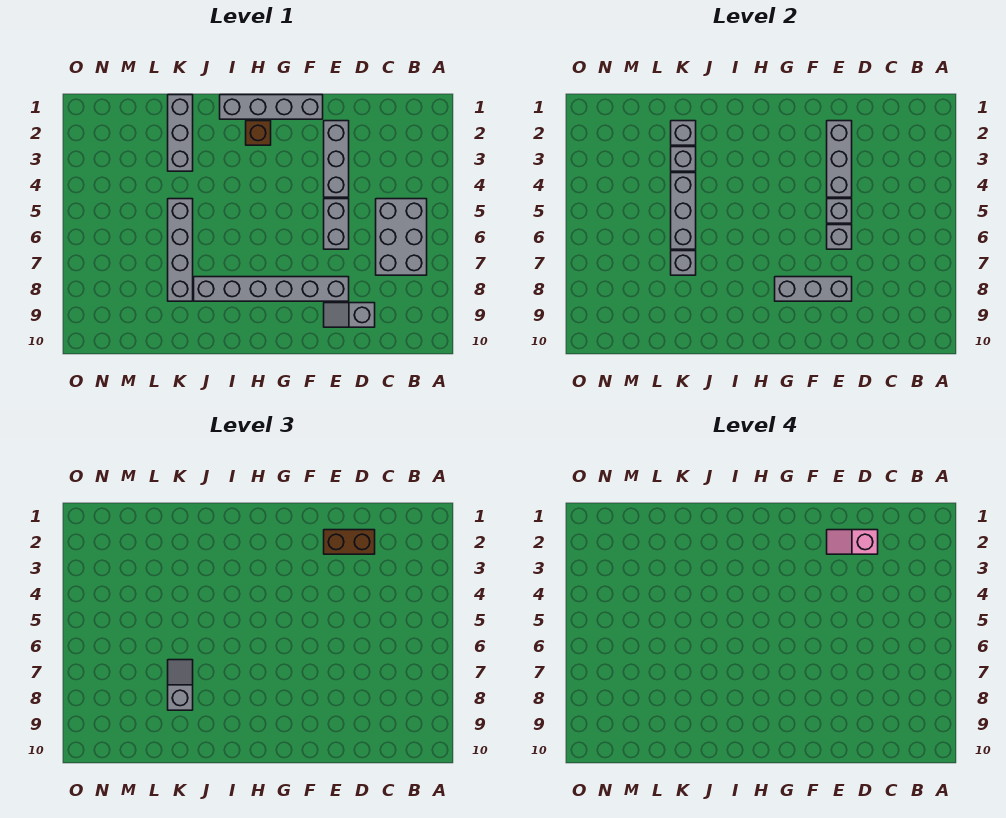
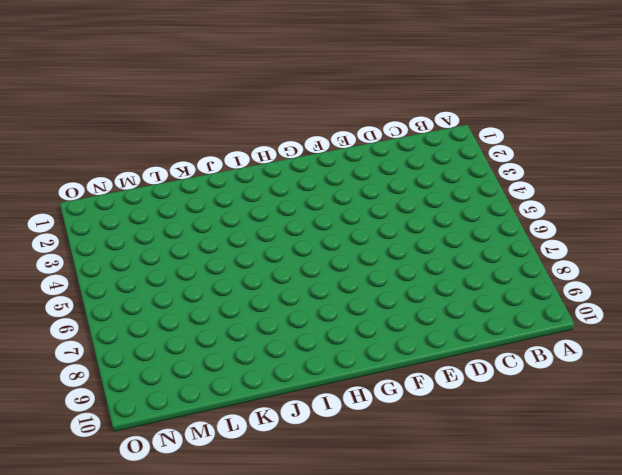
none -> grey 2x3 brick [376,199,427,275]
none -> grey 1x2 slope [324,303,375,327]
none -> grey 1x3 brick [324,121,349,197]

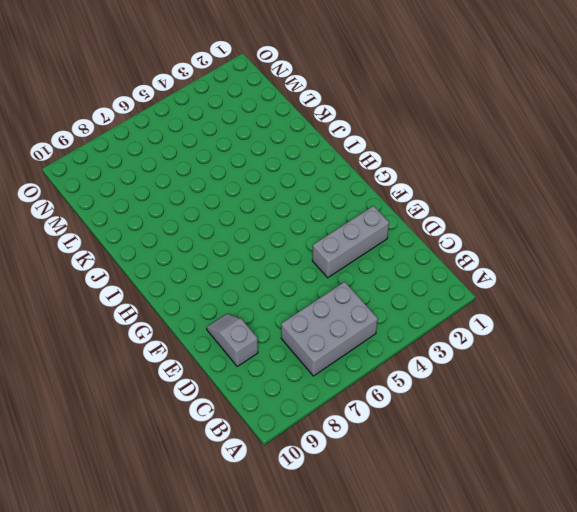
none -> grey 1x2 brick [324,199,349,249]
none -> grey 1x6 brick [194,277,349,301]
none -> grey 1x4 brick [220,95,323,119]

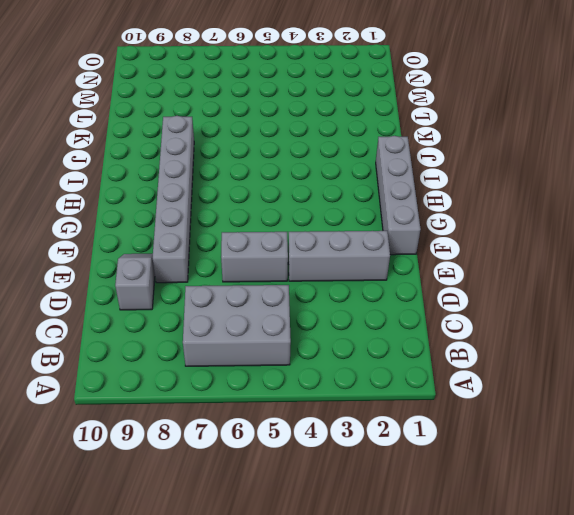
none -> brown 1x1 brick [246,121,271,145]
none -> grey 1x3 brick [168,95,193,171]
none -> grey 1x4 brick [168,199,193,301]

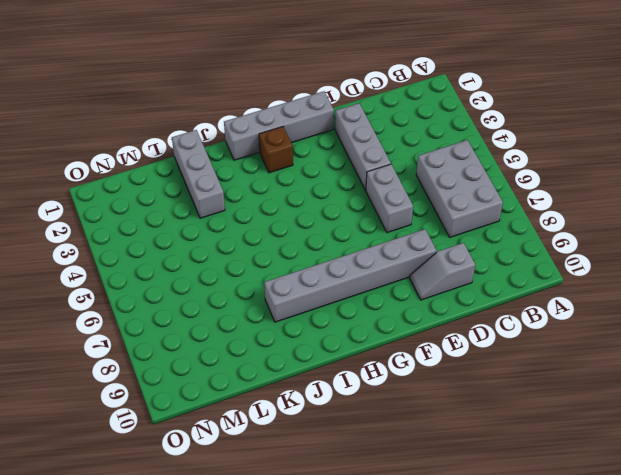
none -> grey 1x4 brick [168,199,193,301]
none -> grey 1x3 brick [827,121,852,197]
none -> grey 1x1 brick [827,199,852,223]

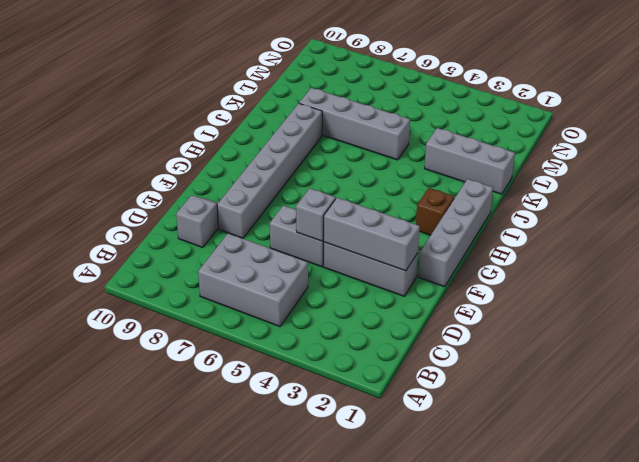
none -> grey 1x1 brick [827,225,852,249]
none -> grey 1x3 brick [775,277,852,301]
none -> grey 1x1 brick [671,121,696,145]

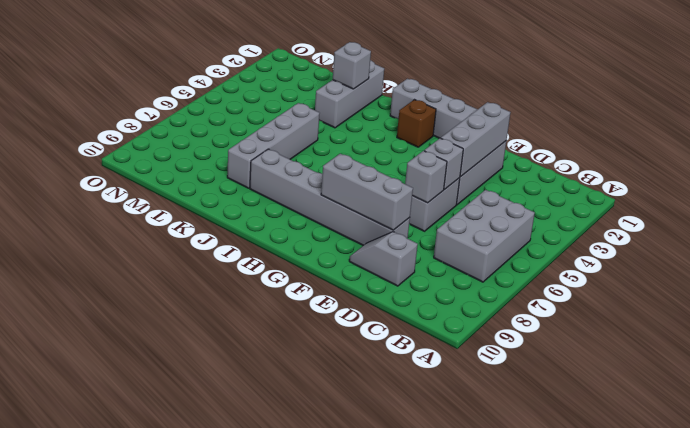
none -> grey 1x1 brick [671,147,696,171]
none -> grey 1x3 brick [671,173,696,249]
none -> grey 1x1 brick [671,251,696,275]

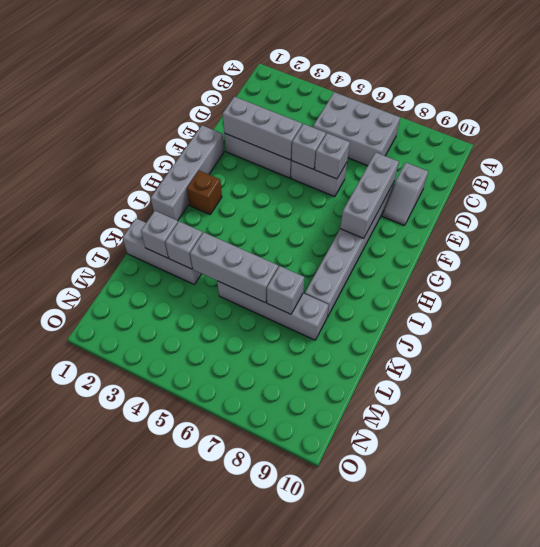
none -> brown 1x2 brick [324,530,375,554]
none -> grey 1x2 slope [168,660,193,710]
none -> pink 1x2 slope [827,530,878,554]

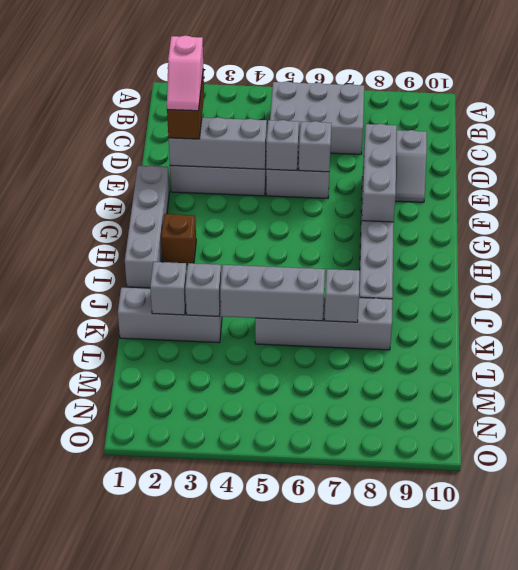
none -> grey 1x2 slope [168,660,193,710]

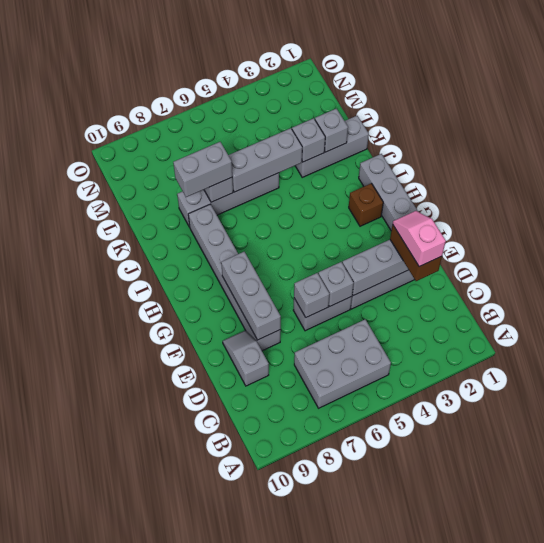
grey 1x2 brick [173,142,232,197] -> grey 1x2 slope [168,660,193,710]

